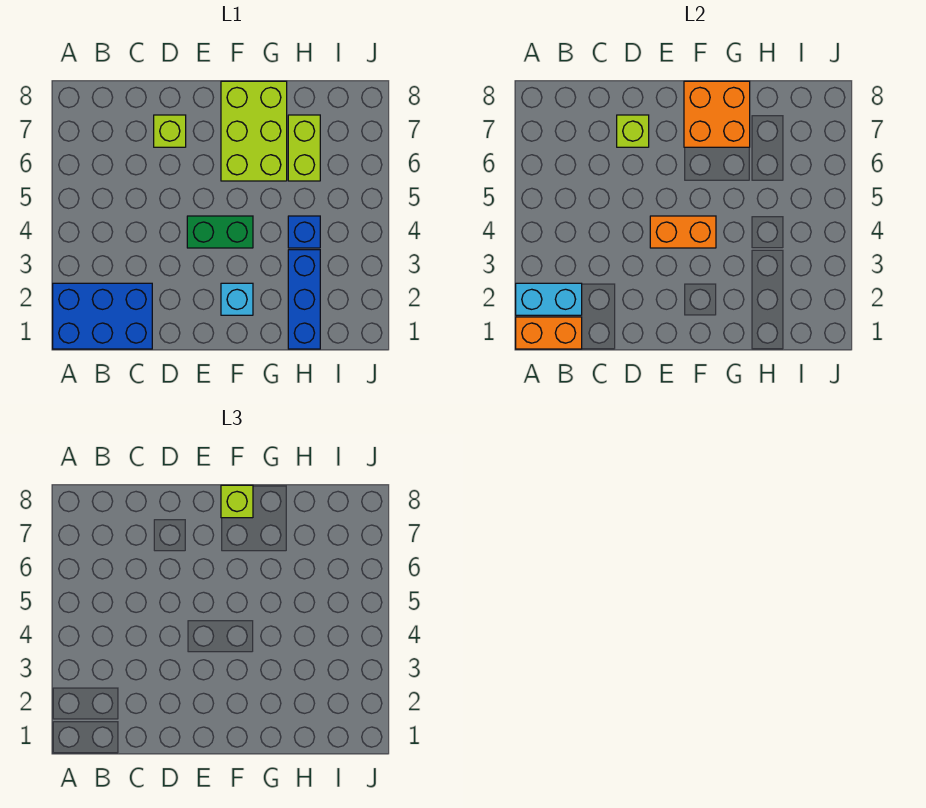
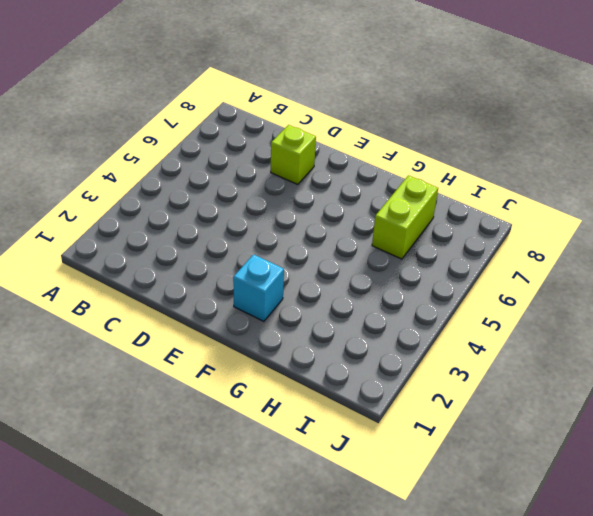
none -> blue 2x3 brick [53,283,152,349]
none -> green 1x2 brick [187,216,253,248]
none -> lime 2x3 brick [221,81,287,181]

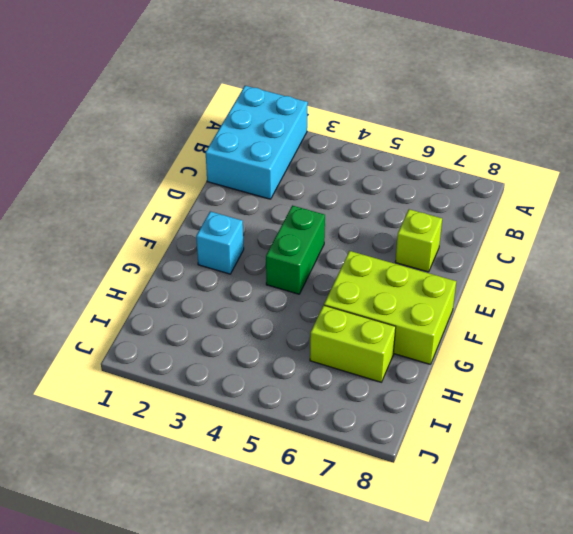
cyan 2x3 brick [206,86,308,199] -> blue 2x3 brick [53,283,152,349]
none -> blue 1x3 brick [288,250,320,349]
none -> blue 1x1 brick [288,216,320,248]
none -> orange 1x2 brick [516,317,582,349]

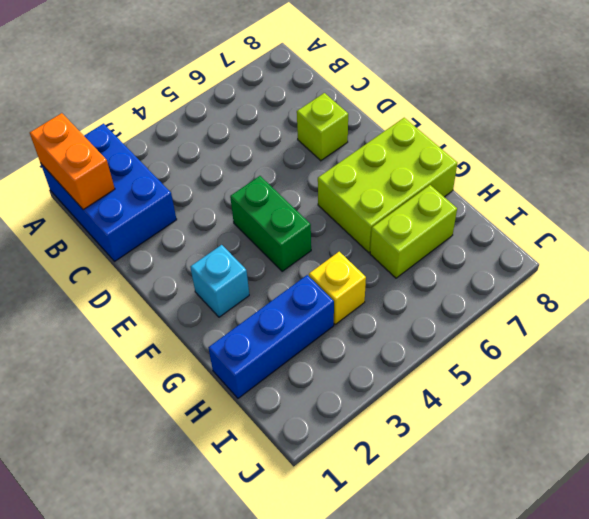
yellow 1x1 brick [309,252,366,324] -> blue 1x1 brick [288,216,320,248]
none -> cyan 1x2 brick [516,283,582,315]
none -> lime 1x1 brick [617,115,649,147]
none -> orange 1x2 brick [650,216,716,248]

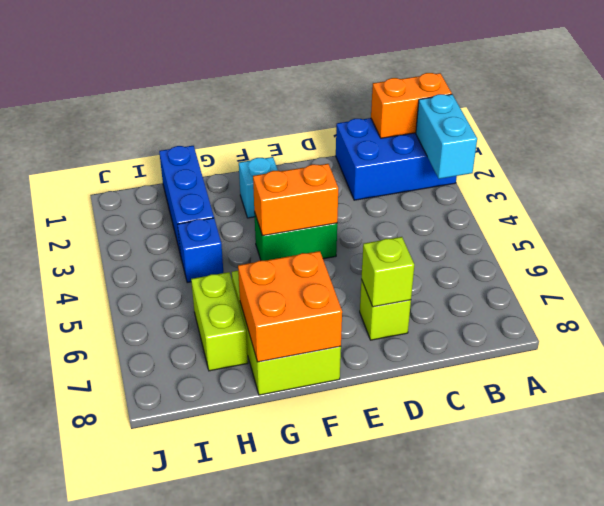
cyan 1x2 brick [416,94,477,179] -> cyan 1x2 brick turned to [516,283,582,315]
none -> lime 1x1 brick [221,485,253,518]

